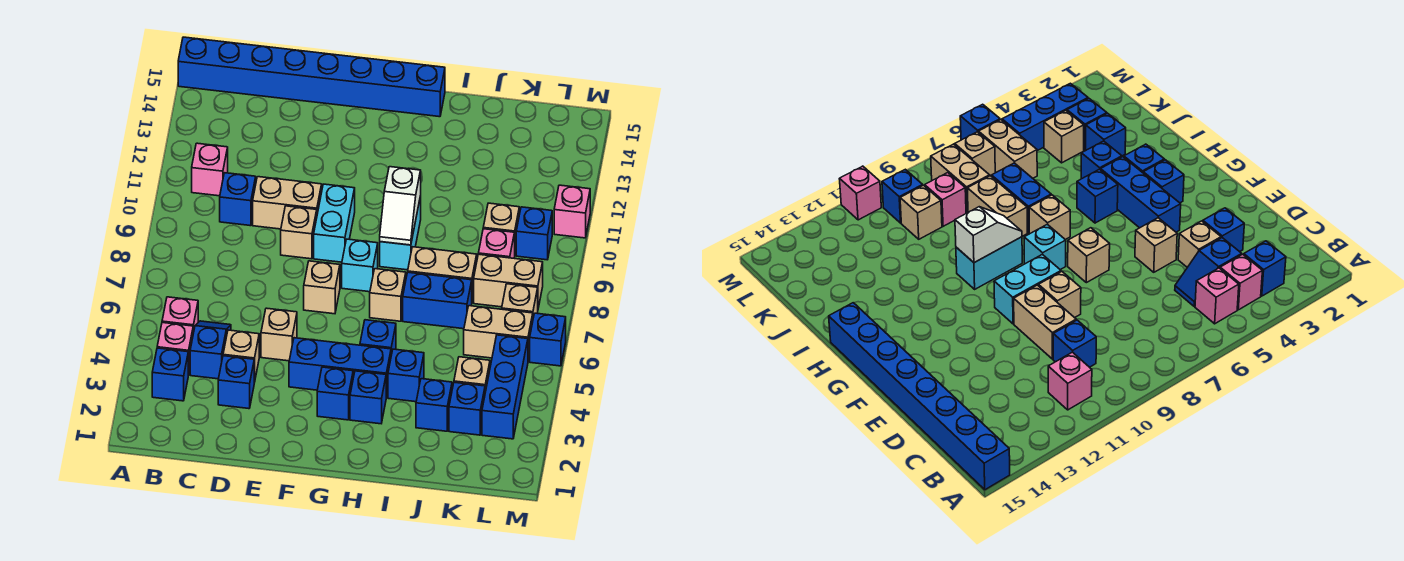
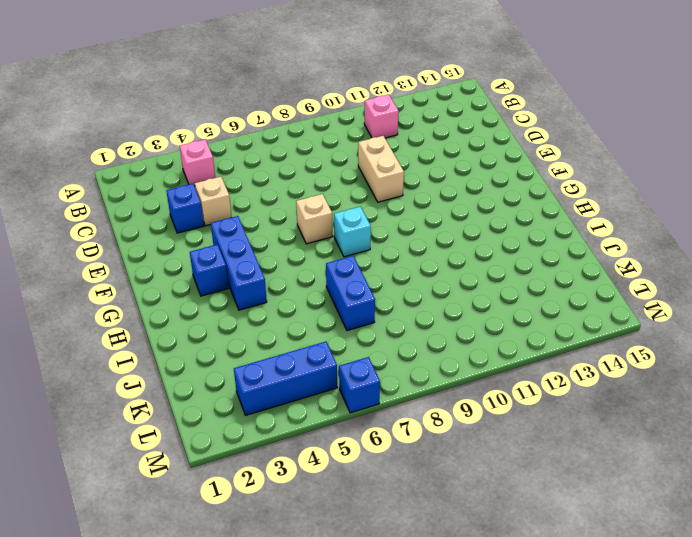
none -> blue 1x8 brick [178,37,445,117]
none -> blue 1x1 brick [152,348,188,401]
none -> pink 1x1 brick [162,297,198,333]
none -> blue 1x2 slope [190,321,231,379]

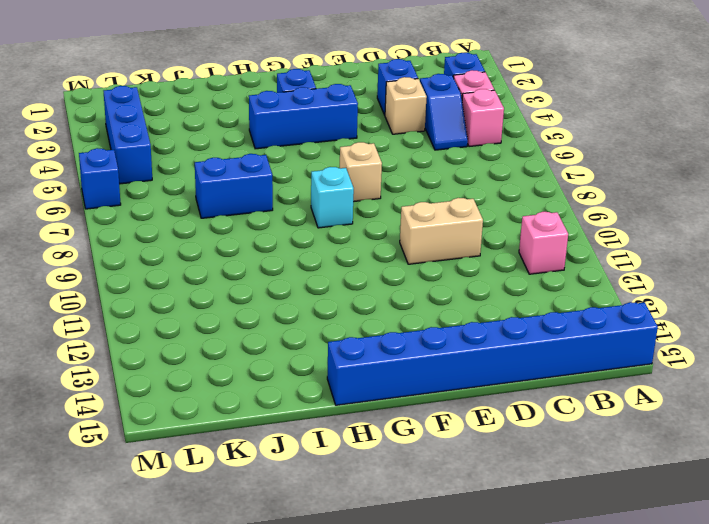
none -> blue 1x1 brick [220,173,256,226]
none -> tan 1x1 brick [261,308,297,361]
none -> tan 1x1 brick [281,206,317,259]
none -> cyan 1x2 brick [314,184,355,262]

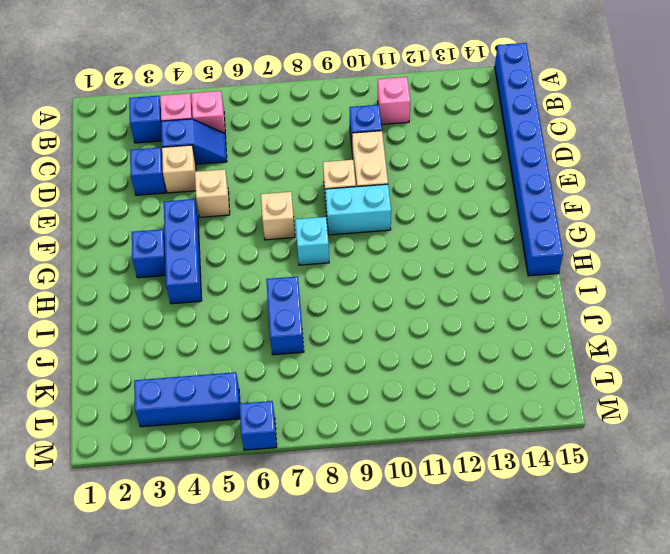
none -> blue 1x1 brick [350,371,386,424]
none -> blue 1x1 brick [360,320,396,355]
none -> tan 1x1 brick [370,269,406,321]
none -> cyan 1x2 brick [380,196,421,270]

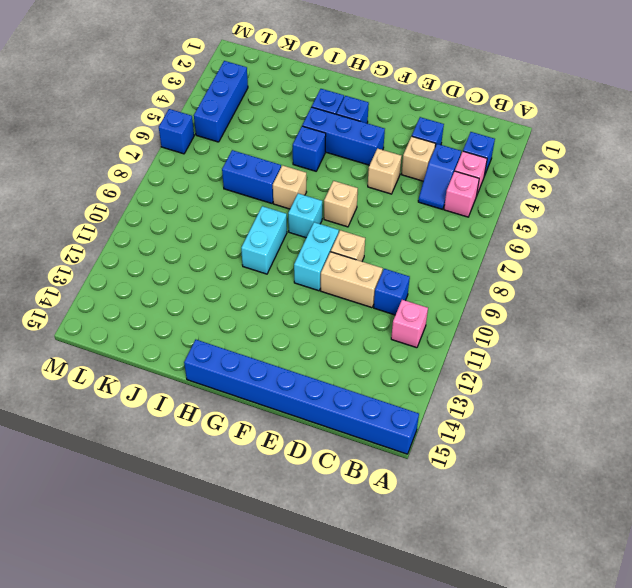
none -> blue 1x1 brick [388,349,424,402]
none -> tan 1x2 brick [408,247,477,301]
none -> blue 1x1 brick [416,379,452,431]
none -> blue 1x1 brick [449,382,485,435]

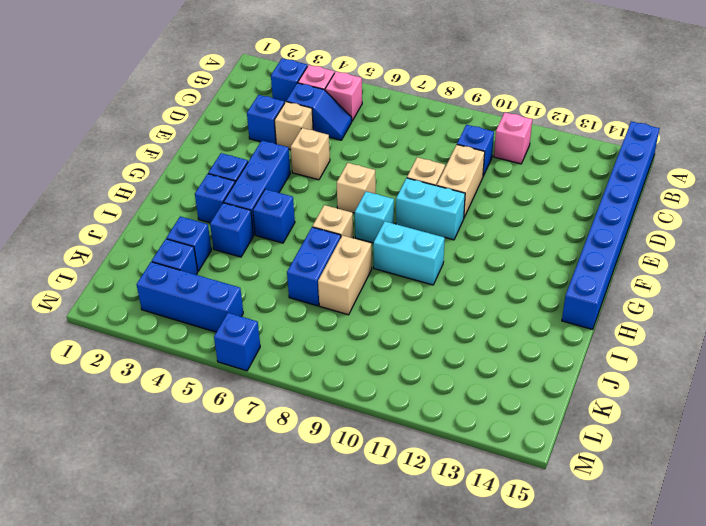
none -> tan 1x1 brick [454,357,490,392]
none -> tan 1x2 brick [464,306,533,360]
none -> tan 1x2 brick [474,254,543,308]
none -> pink 1x1 brick [478,229,515,258]

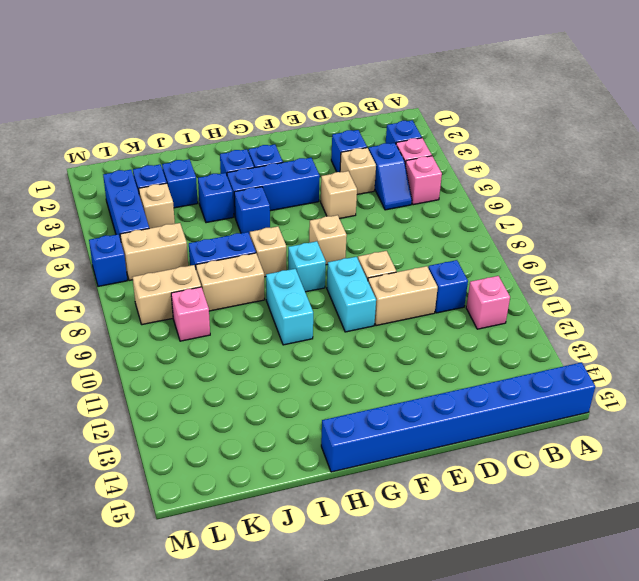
none -> tan 1x1 brick [483,203,519,252]
none -> tan 1x1 brick [502,284,538,318]
none -> blue 1x1 brick [516,207,552,260]
none -> pink 1x1 brick [554,185,590,238]

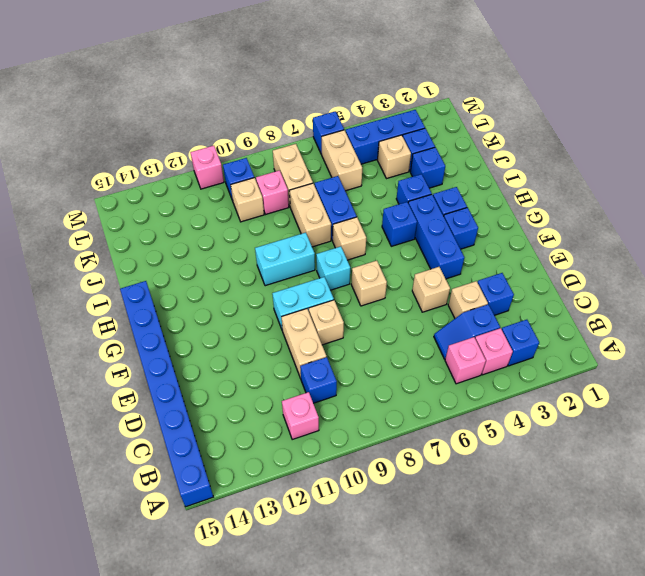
none -> tan 1x1 brick [502,284,538,318]
none -> white 1x2 slope [380,167,421,245]

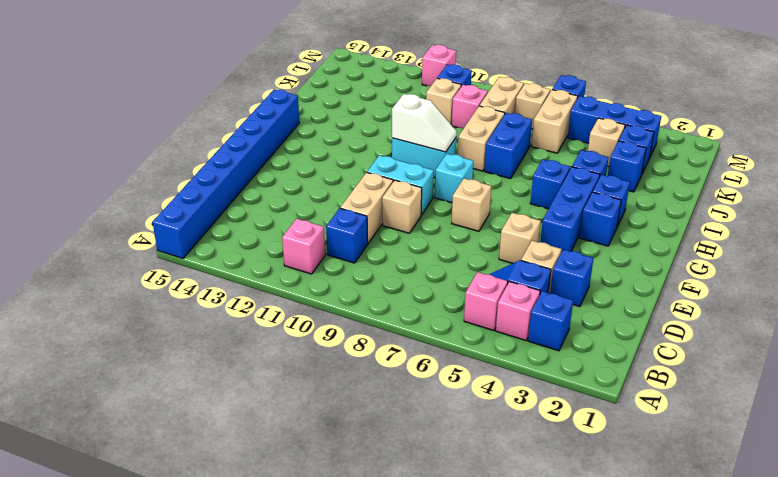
none -> tan 1x1 brick [370,269,406,321]

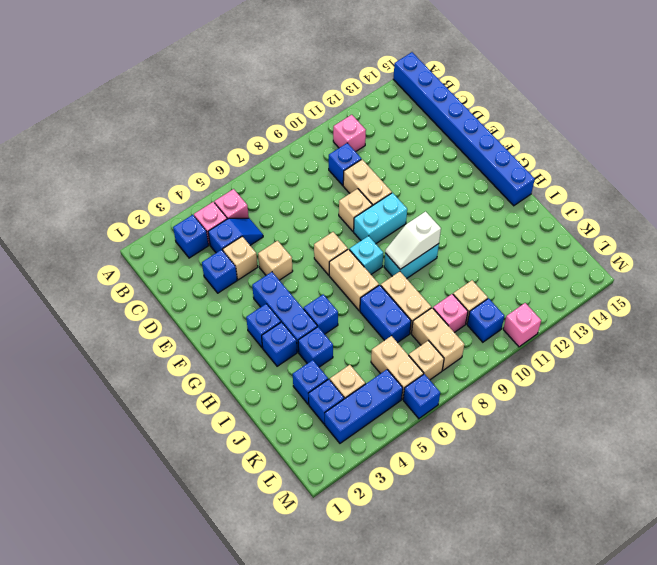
tan 1x2 brick [329,249,379,311] -> tan 1x1 brick [370,269,406,321]

